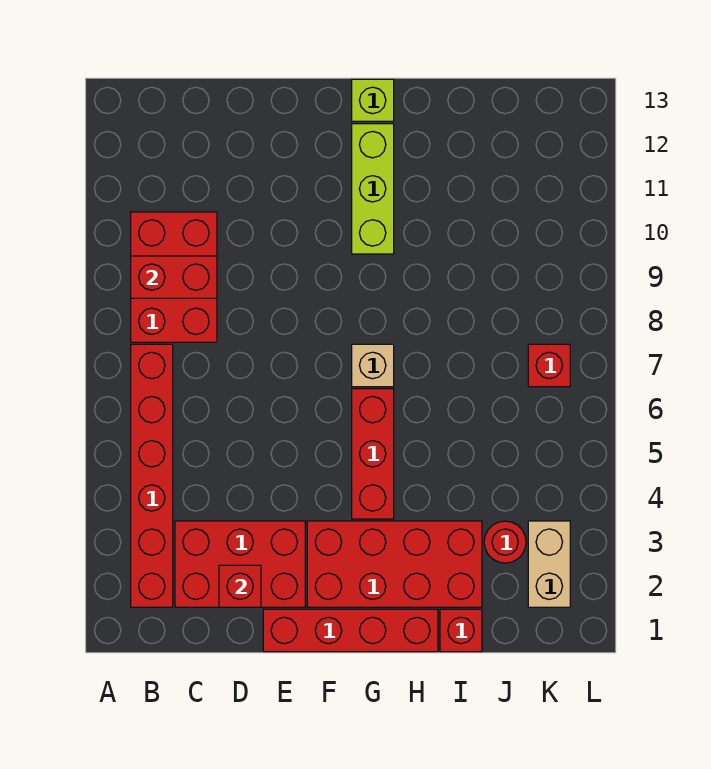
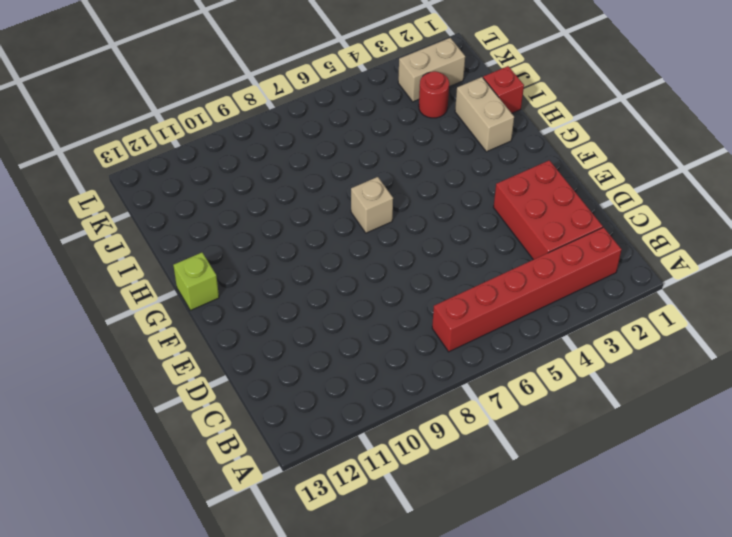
tan 1x2 brick [455,77,514,152] -> red 2x4 brick [307,521,482,607]
none -> red 2x3 brick [131,212,217,342]
none -> red 1x4 brick [263,609,438,652]
none -> red 1x3 brick [352,389,394,519]

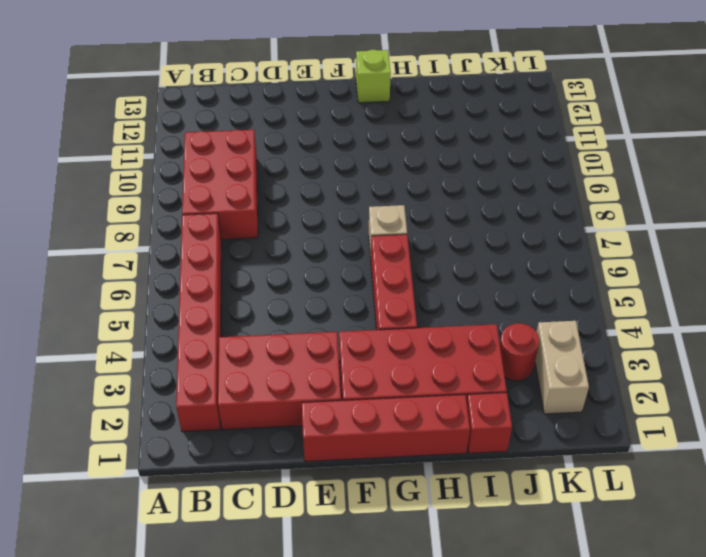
none -> lime 1x3 brick [352,124,394,254]
none -> red 1x1 brick [528,344,570,387]
none -> red 1x2 brick [131,256,217,298]

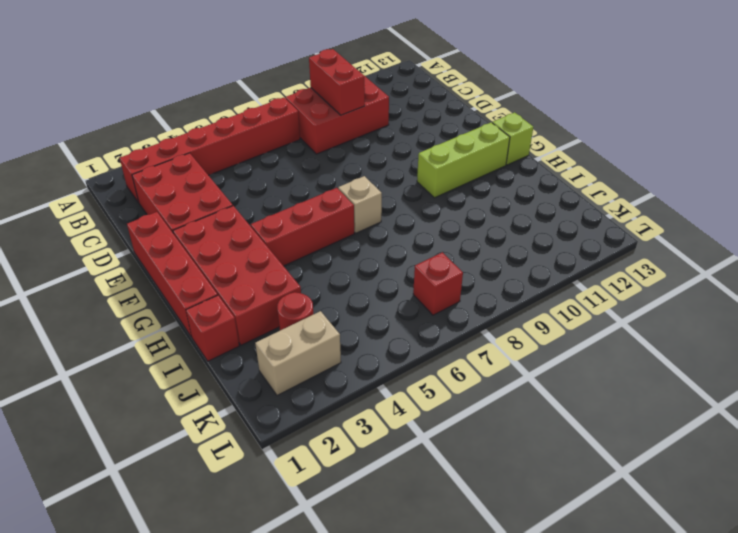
none -> red 1x1 brick [219,565,261,607]

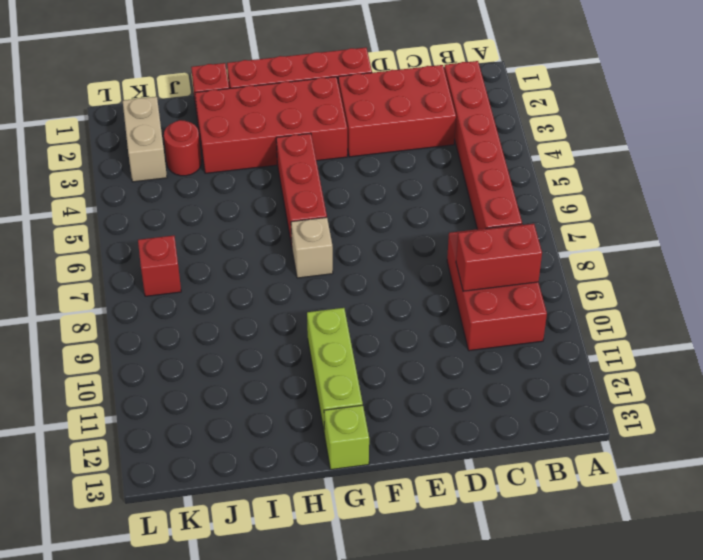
none -> red 1x1 brick [219,565,261,607]

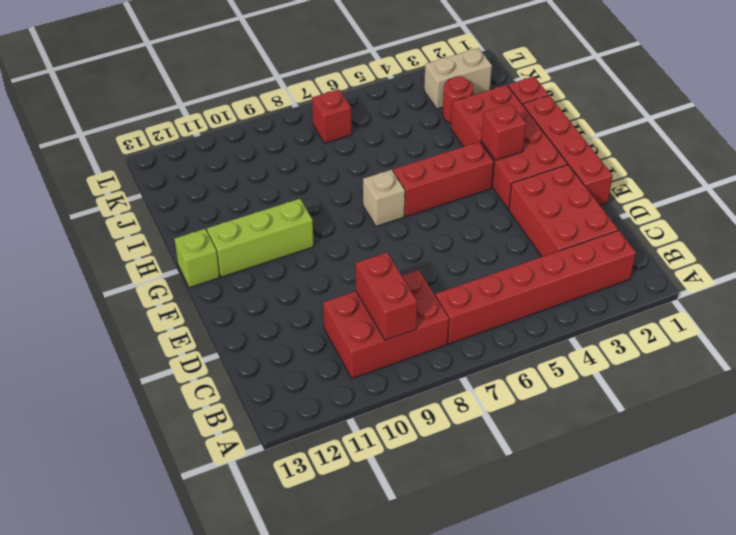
red 1x1 brick [481,104,526,160] -> red 1x1 brick moved to [219,565,261,607]

